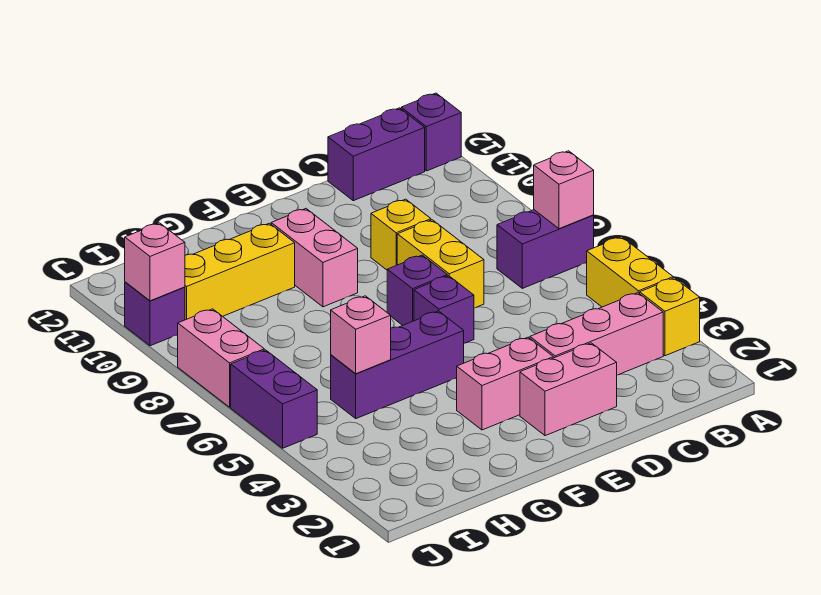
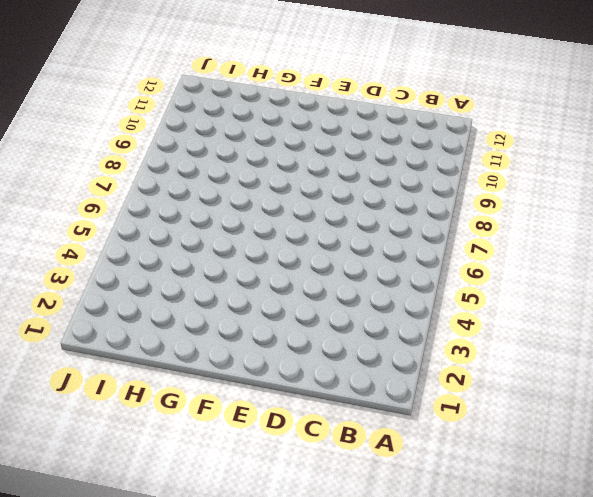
none -> yellow 1x1 brick [640,278,700,356]
none -> yellow 1x2 brick [587,237,673,307]
none -> purple 1x2 brick [497,210,594,288]

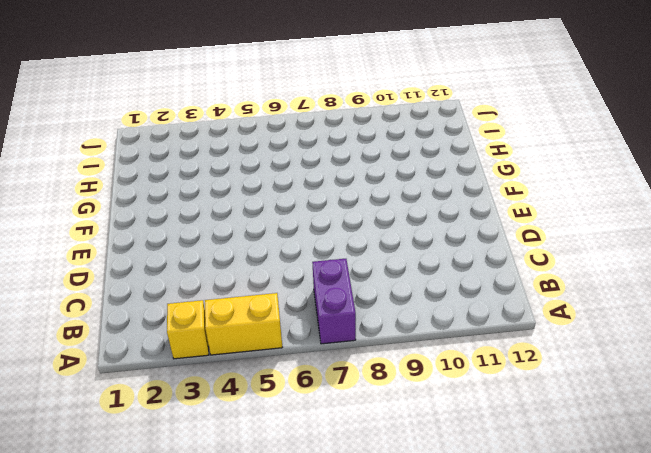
none -> purple 1x1 brick [401,93,461,171]
none -> pink 1x3 brick [530,293,663,375]
none -> purple 1x2 brick [328,108,425,201]

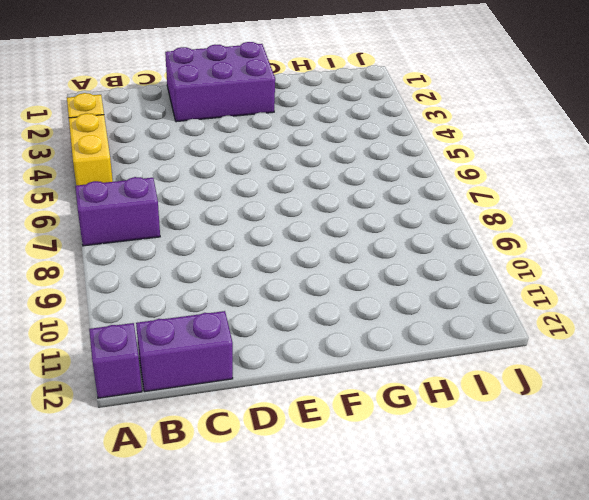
purple 2x3 brick [165,42,275,122] -> pink 1x2 brick [520,343,617,436]
none -> pink 1x3 brick [530,293,663,375]
none -> yellow 1x2 brick [397,220,484,308]
none -> yellow 1x1 brick [371,199,431,270]

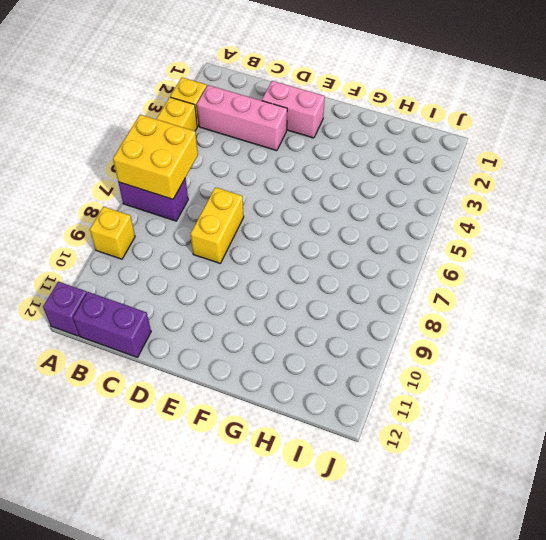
yellow 2x2 brick [113,115,198,199] -> pink 1x1 brick [534,151,594,229]
yellow 1x1 brick [90,207,135,259] -> yellow 1x1 brick moved to [371,199,431,270]
none -> pink 1x2 brick [457,337,553,430]
none -> purple 1x1 brick [414,276,474,343]
none -> purple 1x1 brick [387,255,447,325]

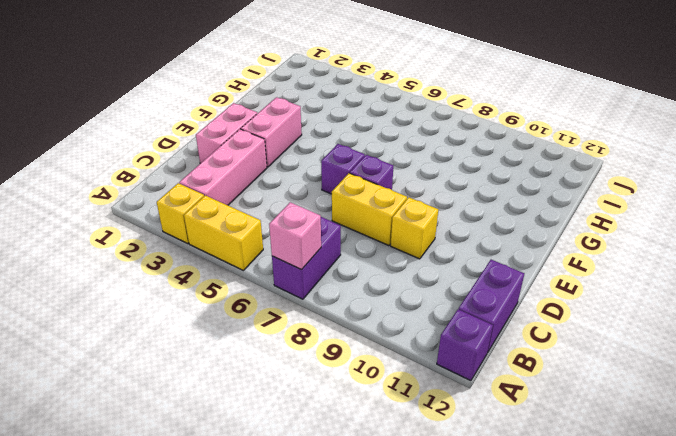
none -> purple 1x3 brick [331,311,464,419]
none -> pink 1x2 brick [271,209,358,307]
none -> yellow 1x3 brick [185,223,295,320]

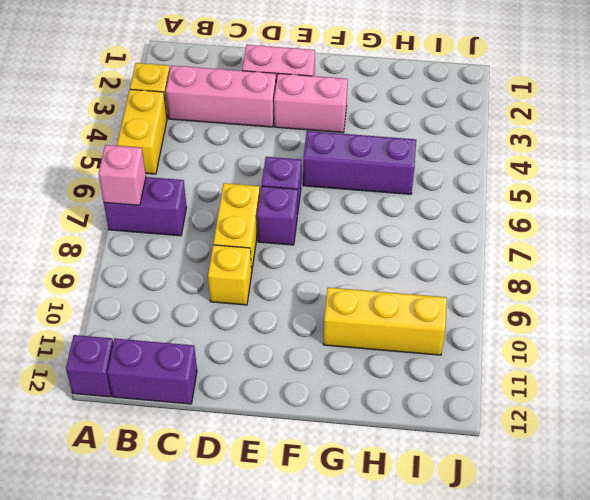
none -> pink 1x2 brick [271,209,358,307]
none -> purple 1x2 brick [231,350,317,448]
none -> pink 1x2 brick [178,309,264,407]

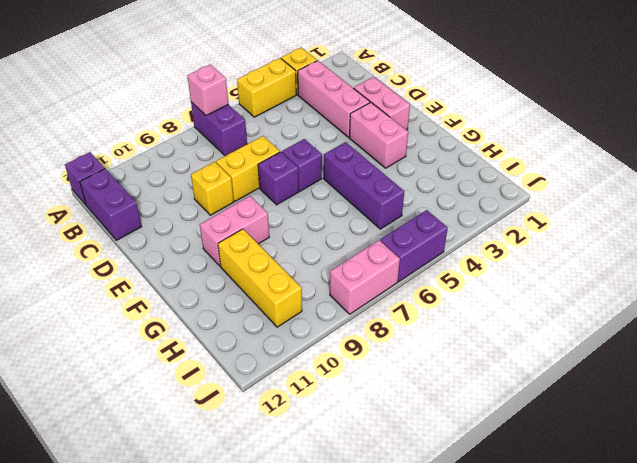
none -> purple 1x1 brick [125,282,185,346]
none -> pink 1x1 brick [331,296,391,374]
none -> pink 1x1 brick [125,223,185,301]

